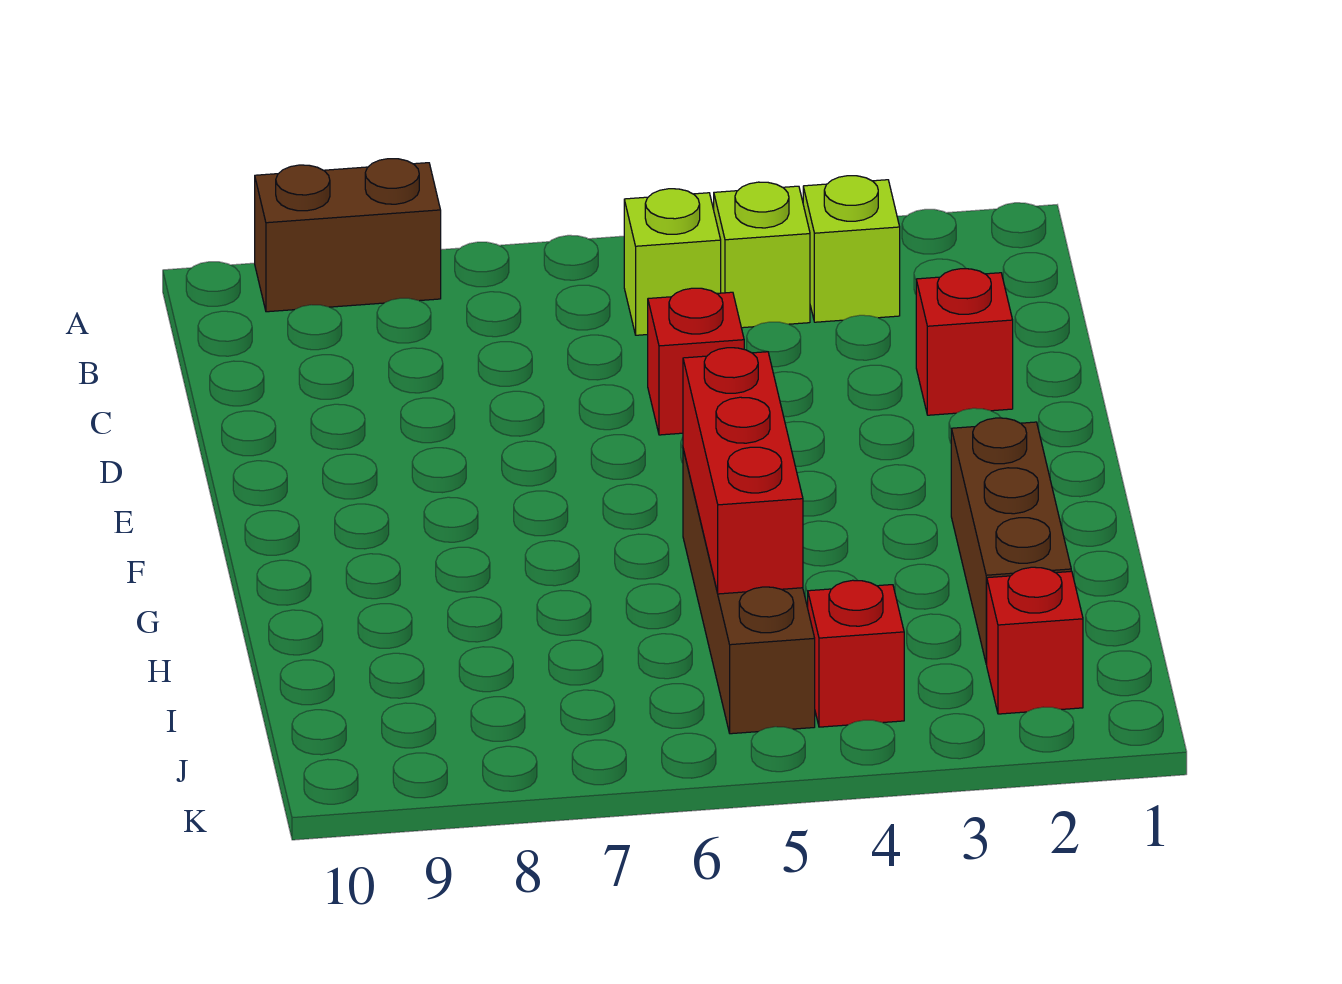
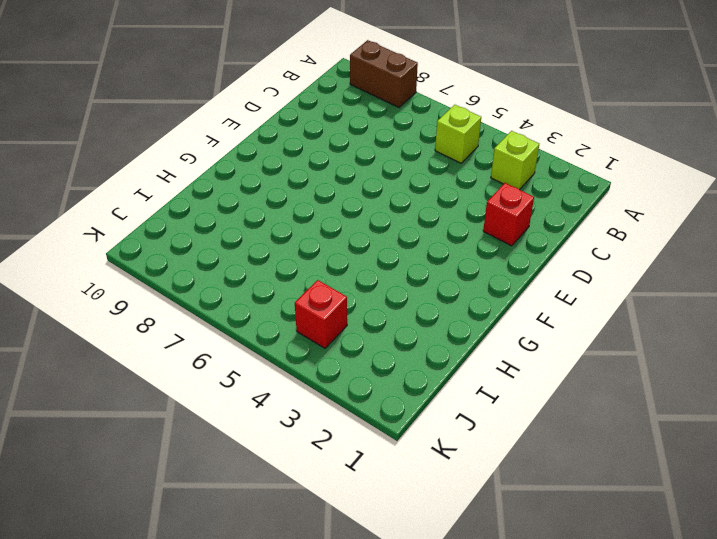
none -> lime 1x1 brick [714,182,810,328]
none -> red 1x1 brick [648,288,744,435]

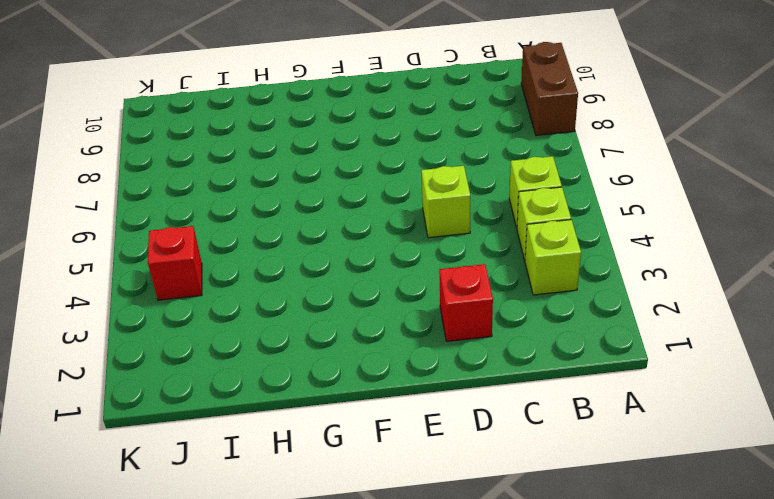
lime 1x1 brick [421,166,470,238] -> red 1x1 brick [648,288,744,435]
none -> brown 1x3 brick [951,418,1071,664]
none -> brown 1x4 brick [683,449,815,734]

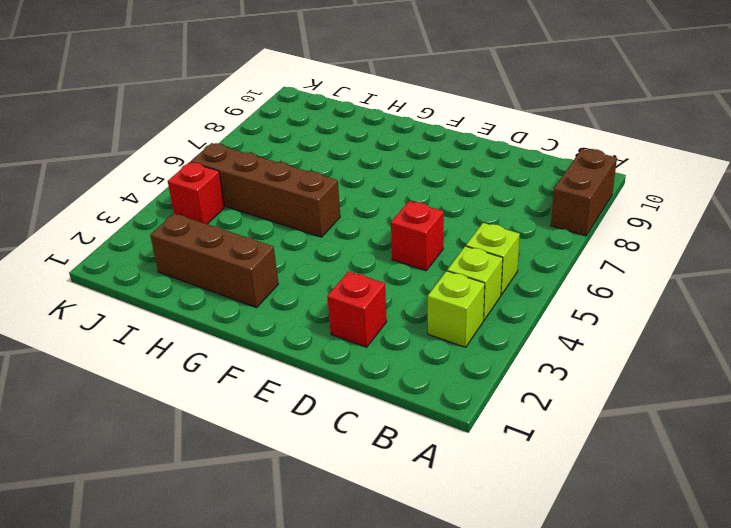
none -> red 1x1 brick [987,567,1083,714]
none -> red 1x3 brick [683,348,803,594]

